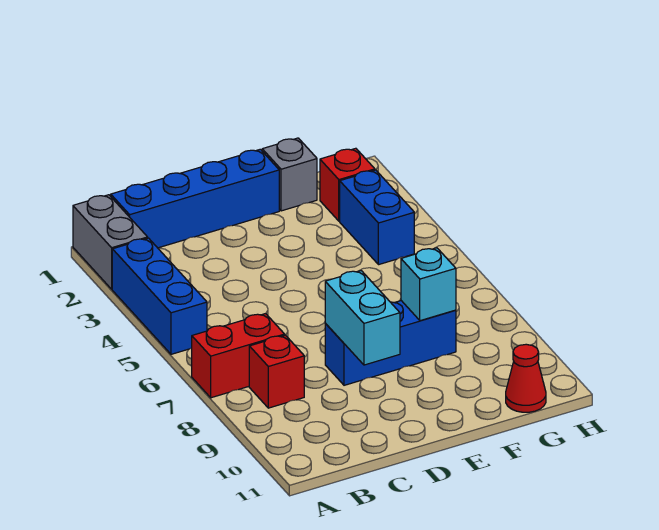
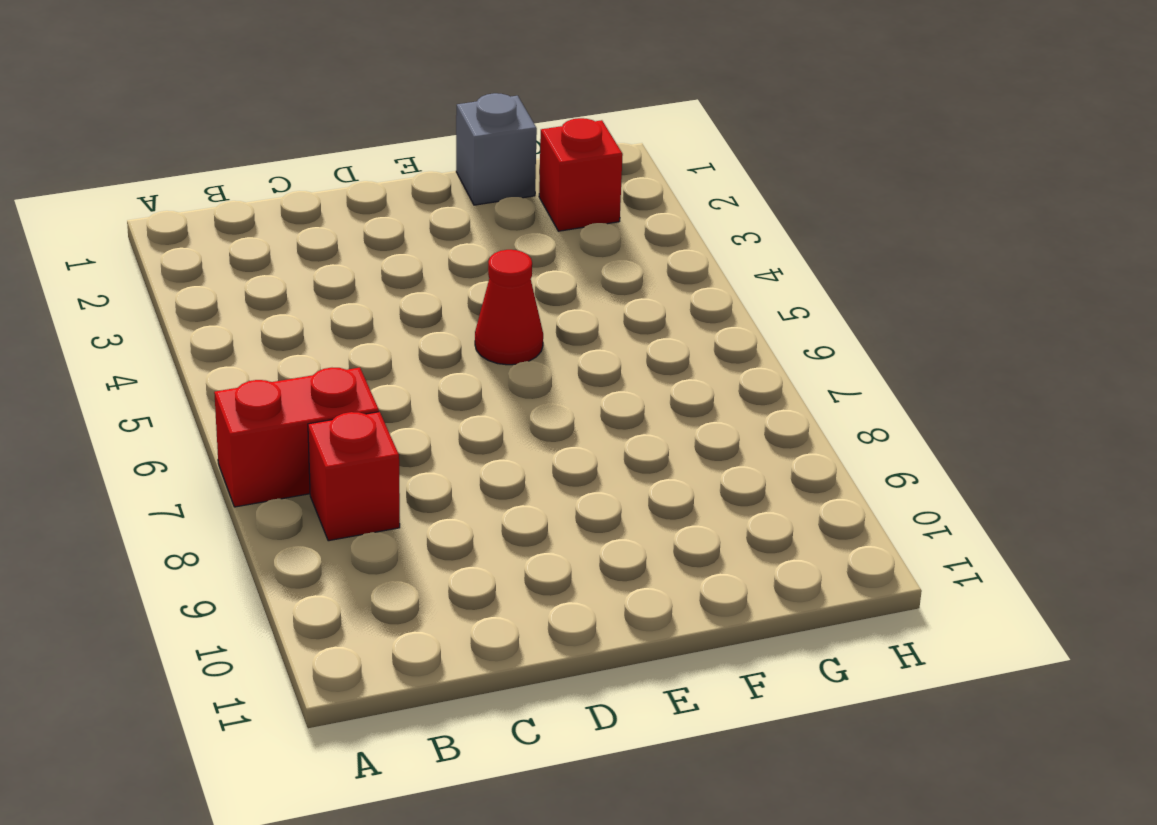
red 1x1 cone [475,250,543,365] -> red 1x1 cone moved to [506,344,546,412]
none -> grey 1x2 brick [73,195,148,289]
none -> blue 1x3 brick [112,238,207,354]
none -> blue 1x4 brick [111,149,279,248]

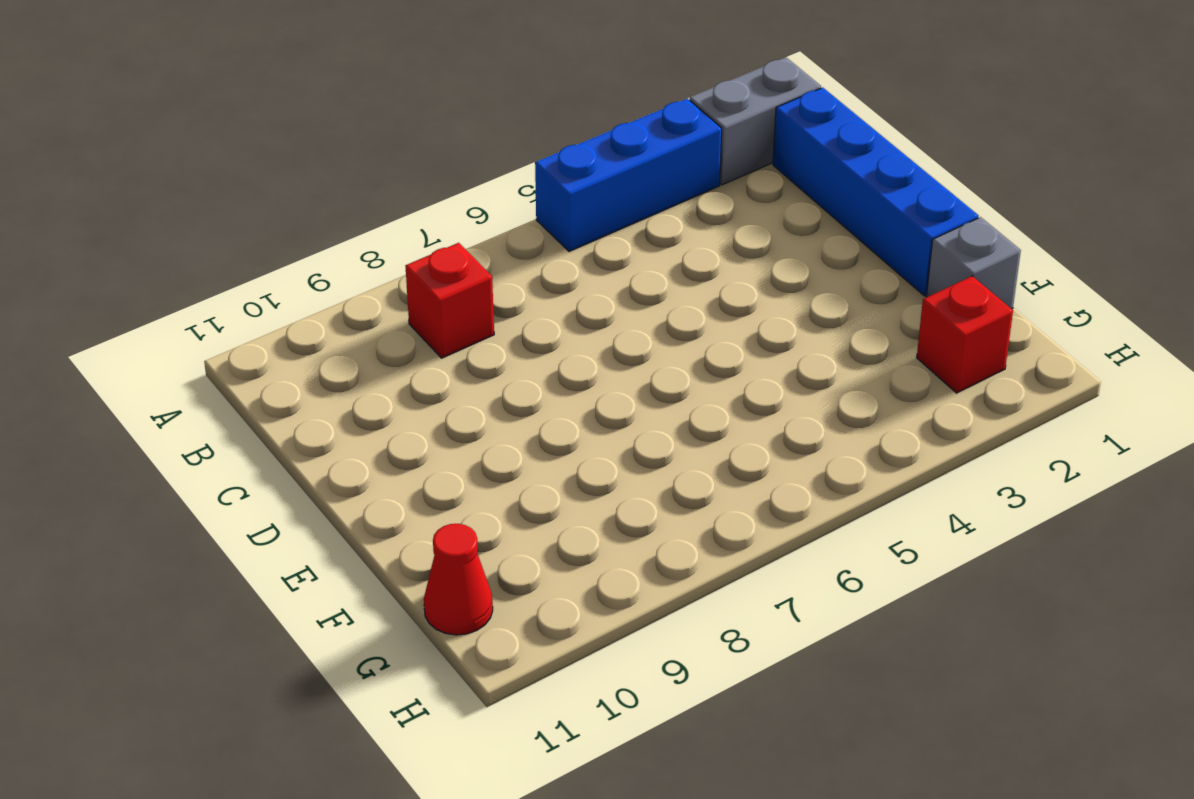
none -> red 1x2 brick [192,314,285,398]
none -> blue 1x3 brick [325,301,456,385]
none -> blue 1x2 brick [340,170,414,265]

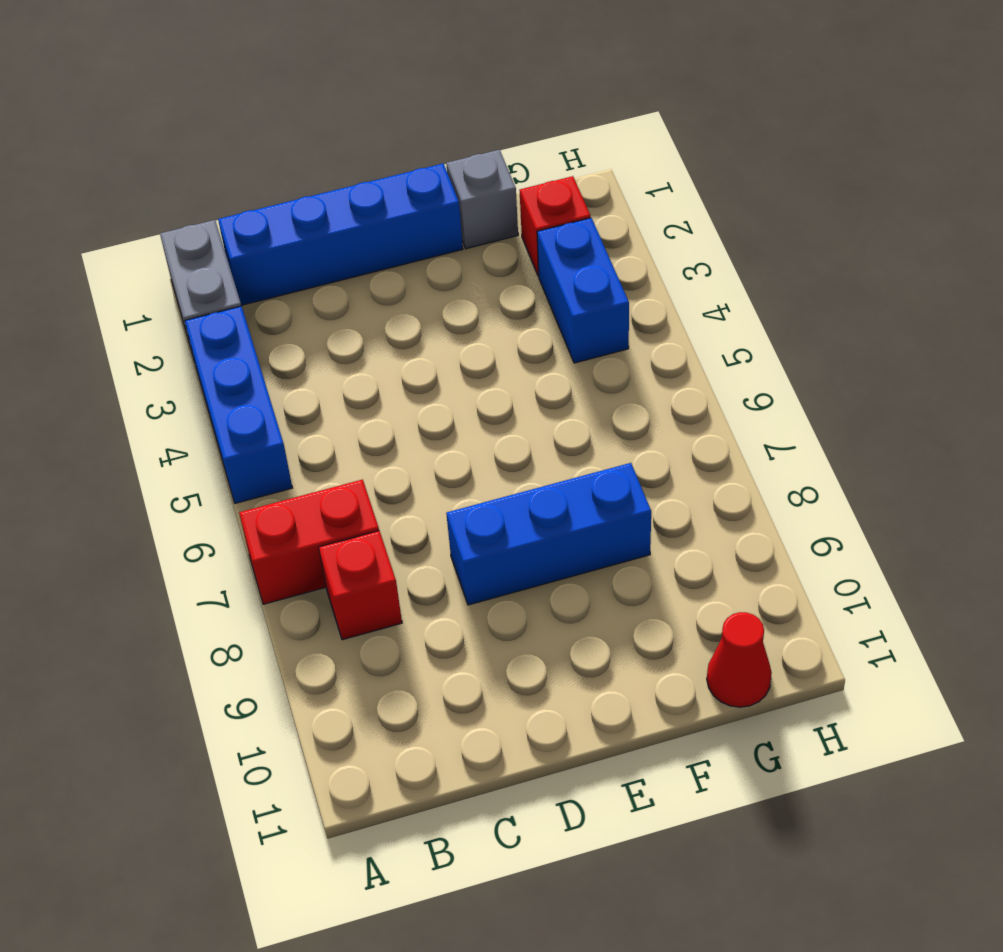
none -> cyan 1x2 brick [325,271,400,365]
none -> cyan 1x1 brick [401,248,456,321]

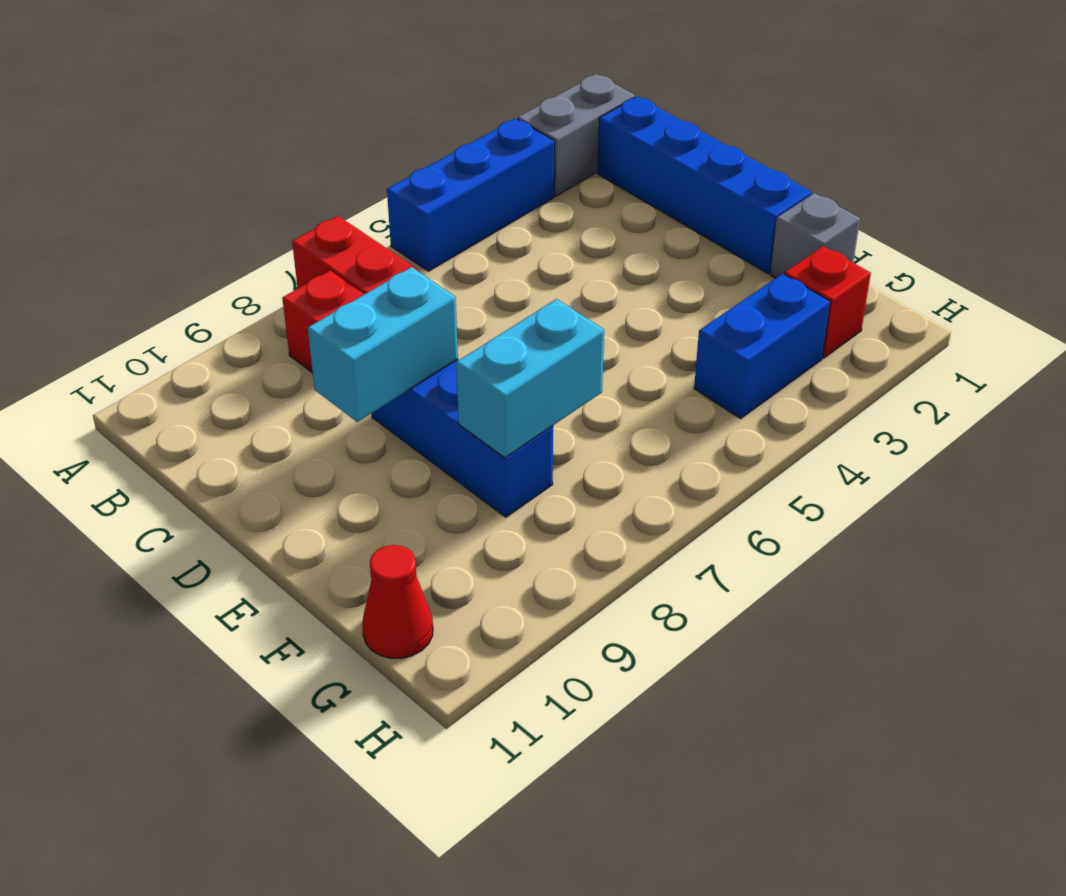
cyan 1x2 brick [456,299,604,458] -> cyan 1x1 brick [401,248,456,321]

